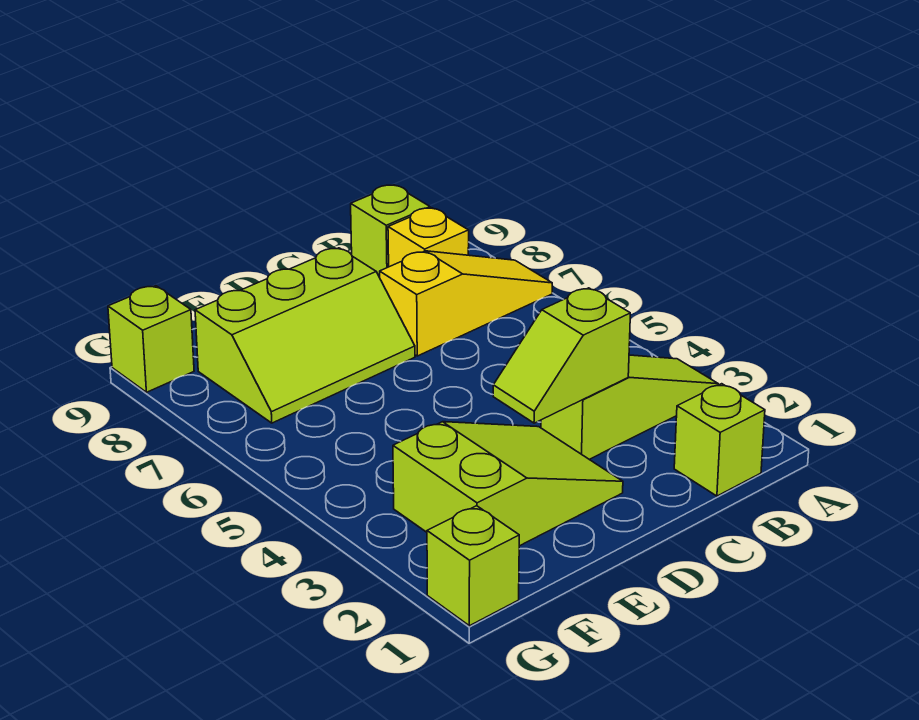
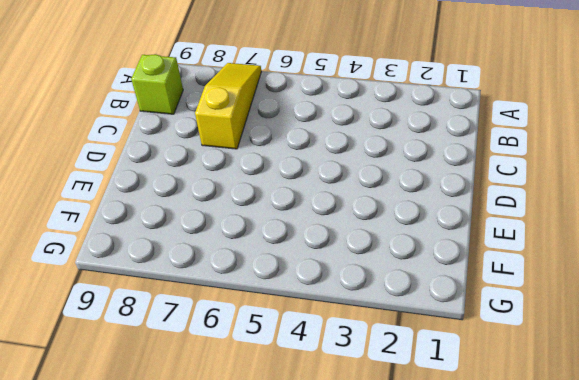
none -> lime 1x3 slope [541,355,718,459]
none -> lime 1x1 brick [674,384,765,496]

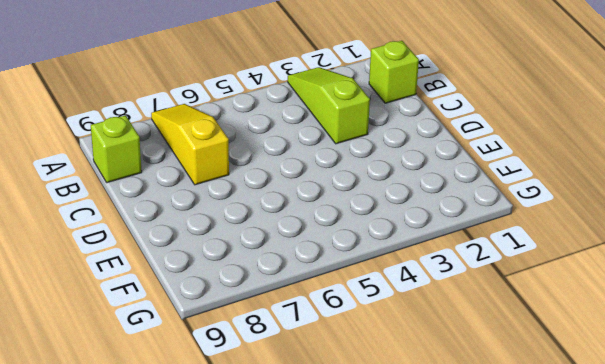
none -> yellow 1x1 brick [388,208,469,267]
none -> lime 2x3 slope [393,422,623,546]

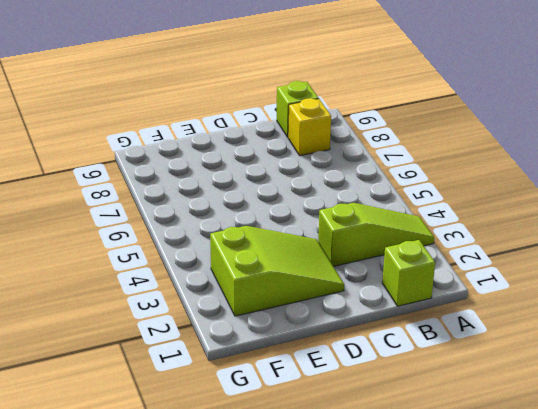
none -> yellow 1x3 slope [380,251,552,356]
none -> lime 2x3 slope [195,248,415,423]

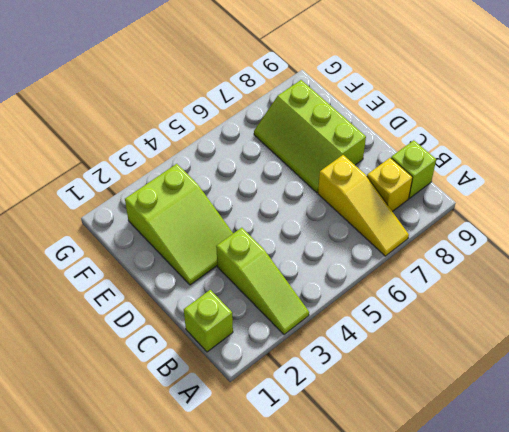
none -> lime 1x1 brick [427,506,519,626]
none -> lime 1x1 brick [108,286,194,392]

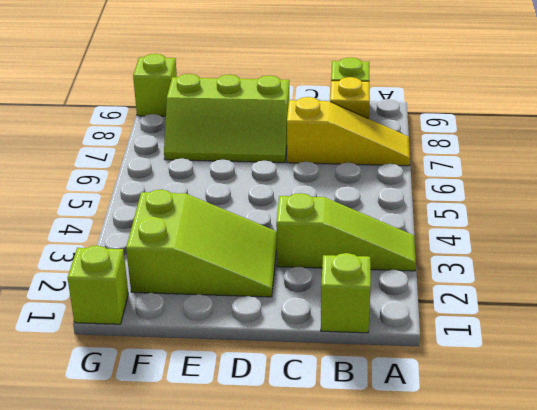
none -> lime 1x2 slope [493,288,630,423]

